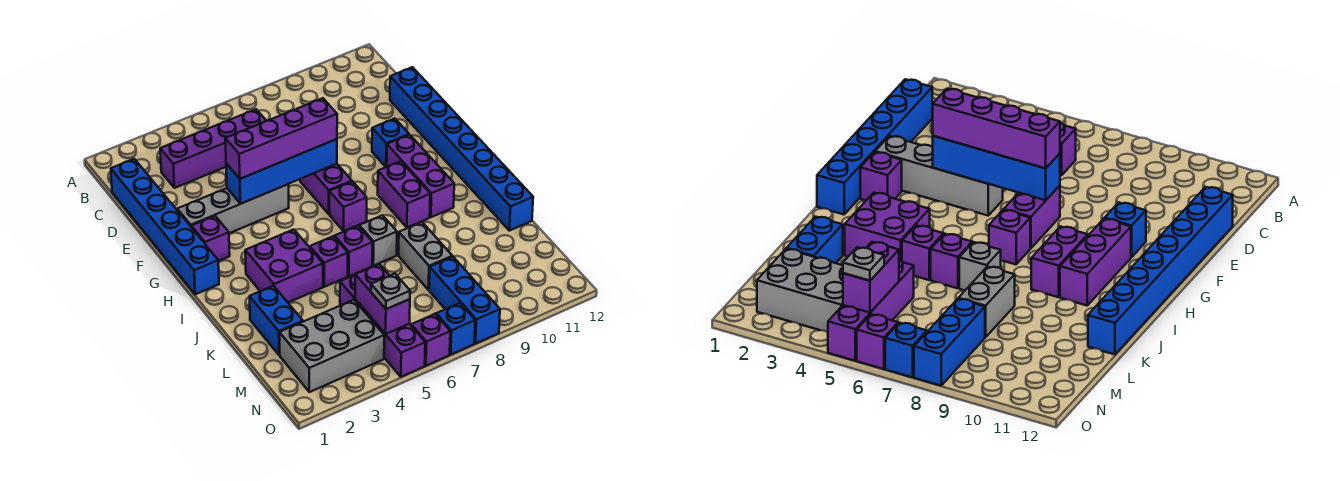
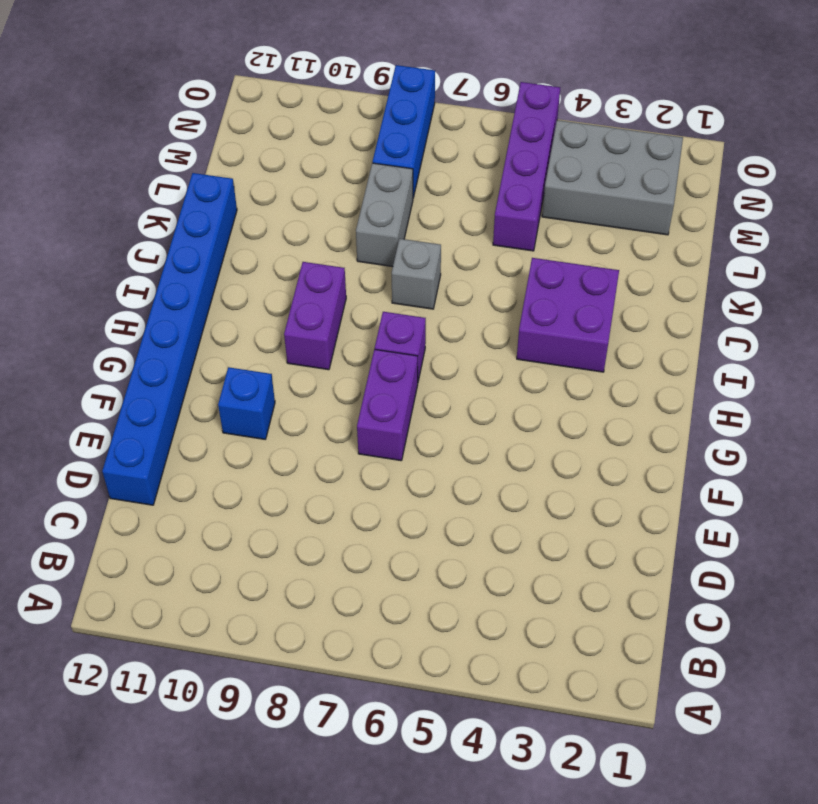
none -> blue 1x6 brick [111,159,219,294]
none -> purple 1x4 brick [160,109,266,188]
none -> grey 1x4 brick [177,184,289,233]

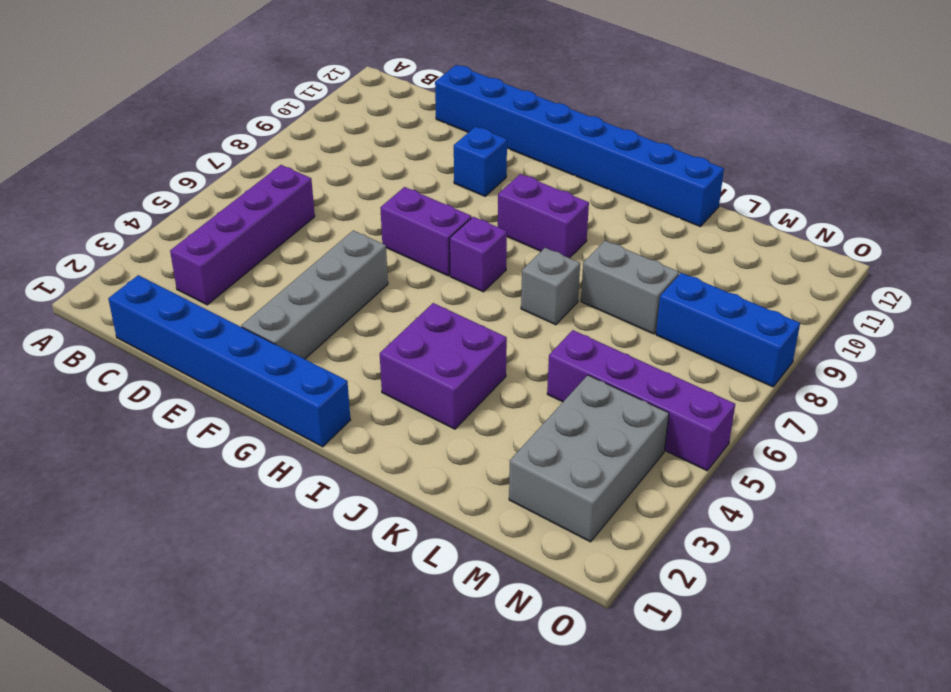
none -> purple 1x1 brick [191,216,230,261]
none -> purple 1x3 brick [387,135,454,217]
none -> purple 1x1 brick [310,236,348,287]

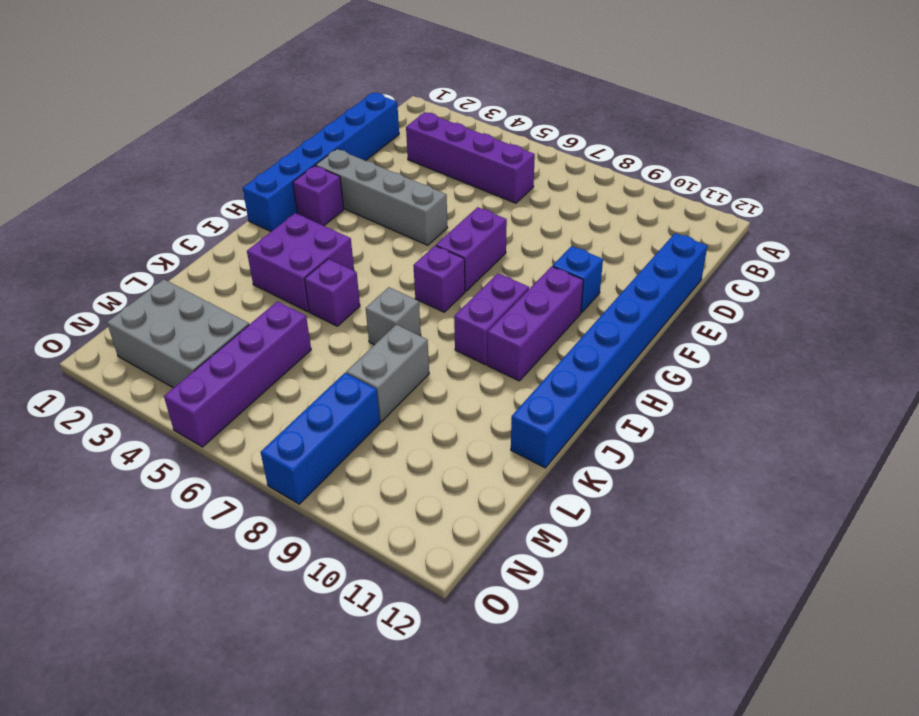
none -> purple 1x1 brick [335,226,373,276]
none -> blue 1x2 brick [250,286,303,355]
none -> purple 1x1 brick [411,314,450,366]

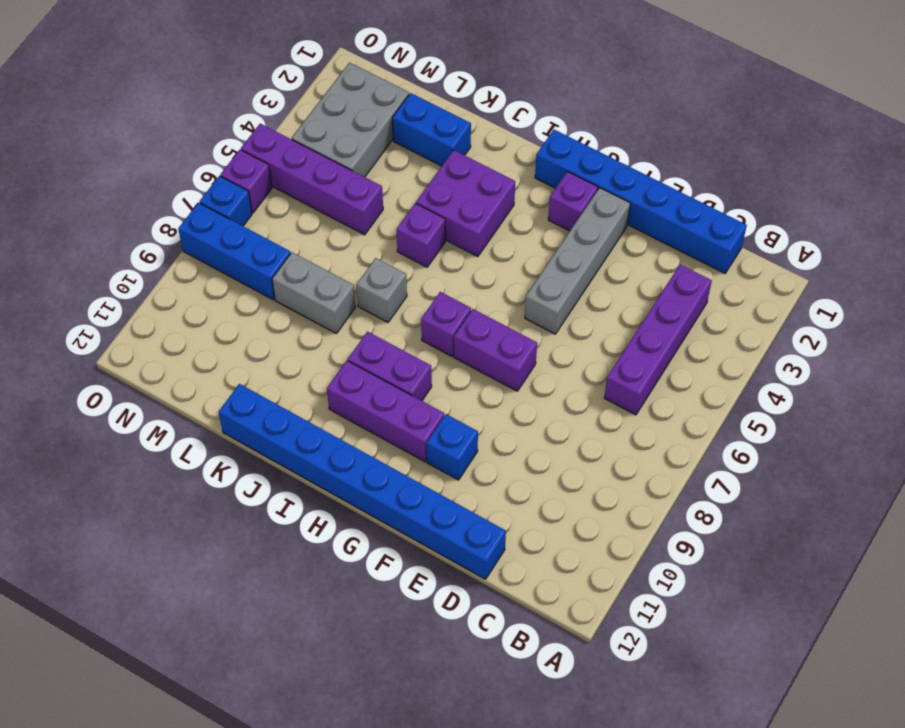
none -> purple 1x1 brick [335,226,373,276]
none -> blue 1x4 brick [226,139,337,204]
none -> purple 1x2 brick [355,264,410,334]

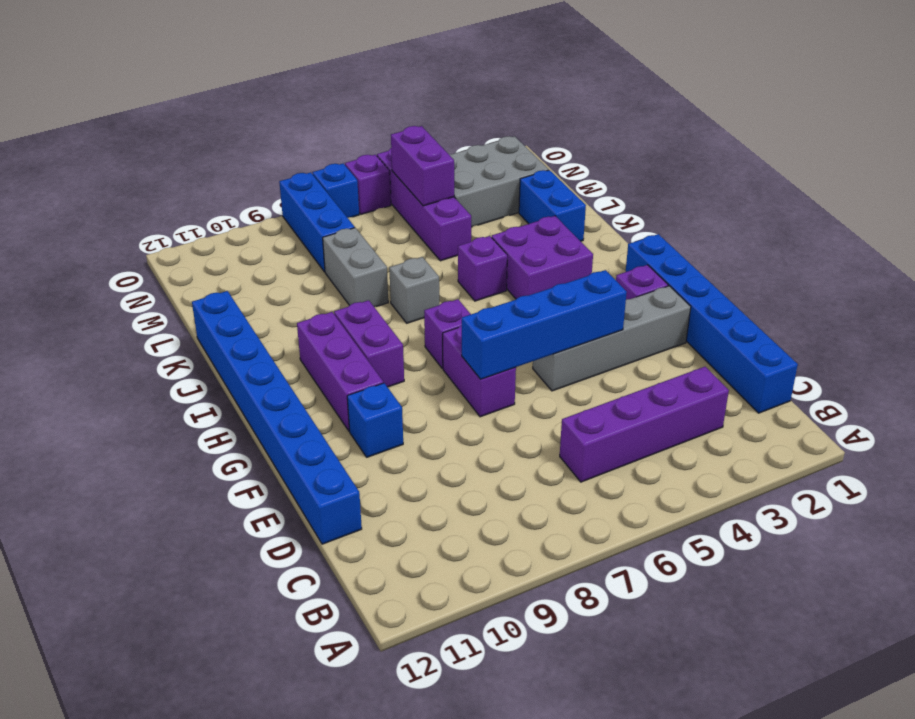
none -> purple 1x1 brick [335,226,373,276]
none -> purple 1x4 brick [225,98,337,179]
none -> grey 1x1 plate [371,274,410,309]

